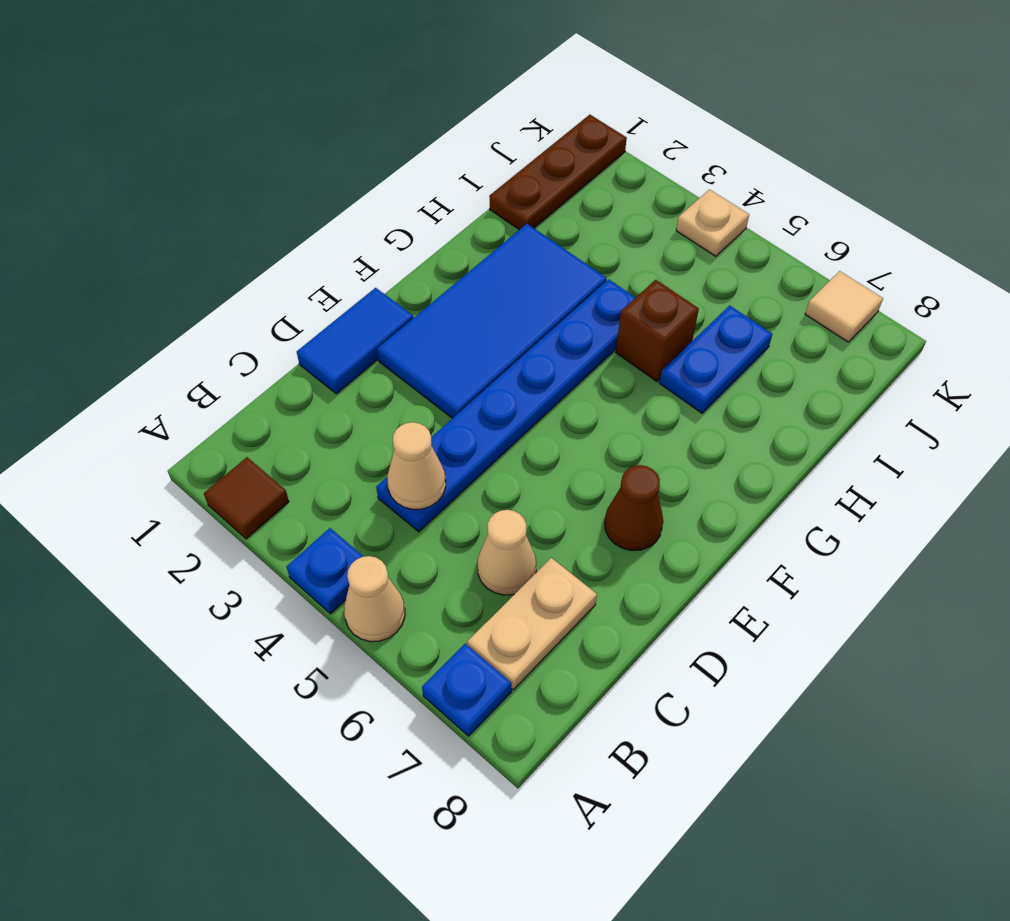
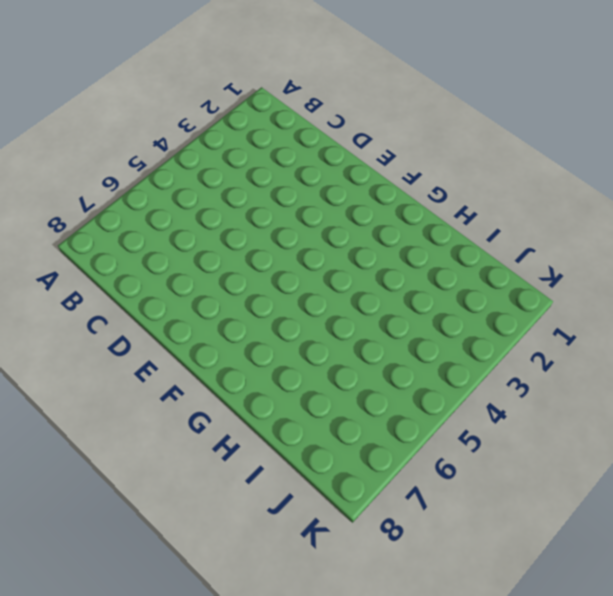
none -> brown 1x1 tile [204,457,289,539]
none -> blue 1x1 plate [286,528,364,614]
none -> tan 1x1 cone [344,556,405,642]

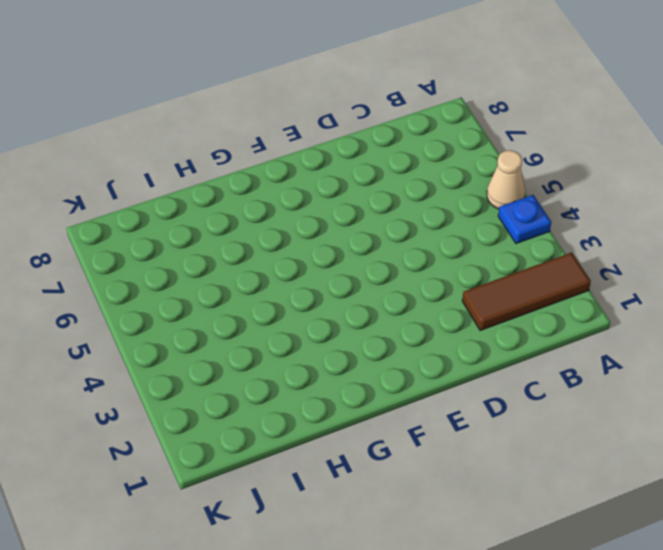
brown 1x3 tile [462,253,591,331] -> brown 1x1 tile [204,457,289,539]
none -> blue 1x1 plate [422,644,511,736]
none -> tan 1x2 plate [467,558,597,690]
none -> blue 1x6 plate [376,279,636,532]

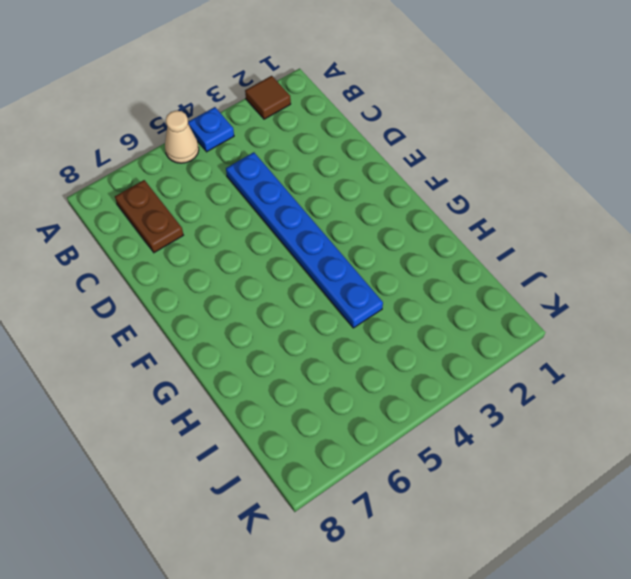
brown 1x2 plate [115,180,183,253] -> tan 1x2 plate [467,558,597,690]
none -> blue 1x1 plate [422,644,511,736]
none -> tan 1x1 cone [477,510,536,595]
none -> blue 1x2 tile [297,288,413,394]

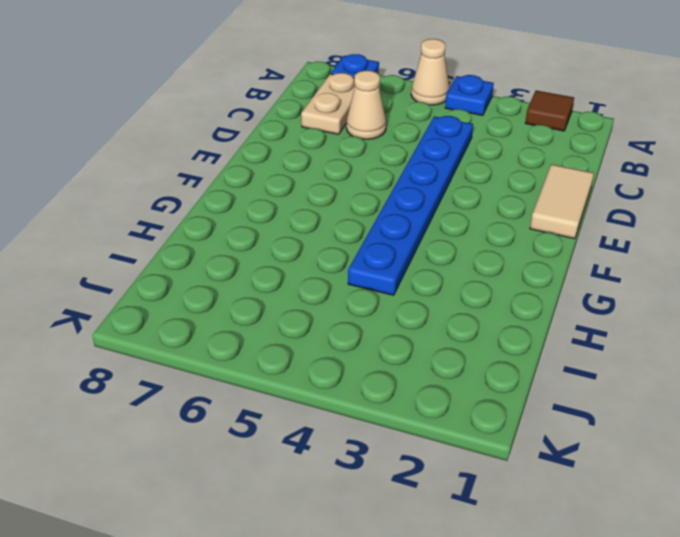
tan 1x2 tile [530,164,594,239] -> blue 1x2 tile [297,288,413,394]
none -> blue 2x4 tile [377,224,606,418]
none -> brown 1x1 cone [605,465,663,551]
none -> brown 1x1 brick [616,280,699,382]

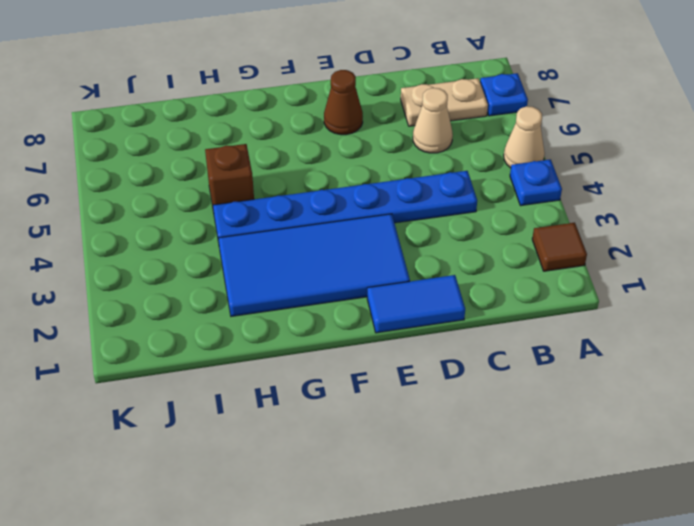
none -> blue 1x2 plate [660,305,772,413]
none -> brown 1x3 plate [489,115,627,230]
none -> tan 1x1 plate [676,189,749,256]

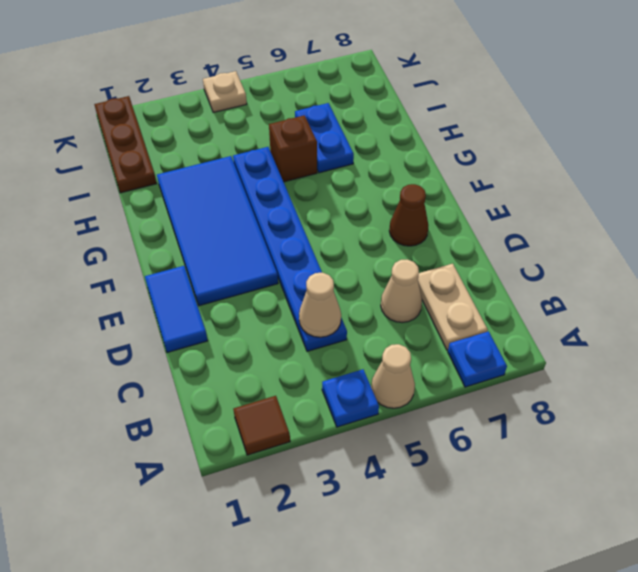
none -> tan 1x1 tile [805,271,883,342]

